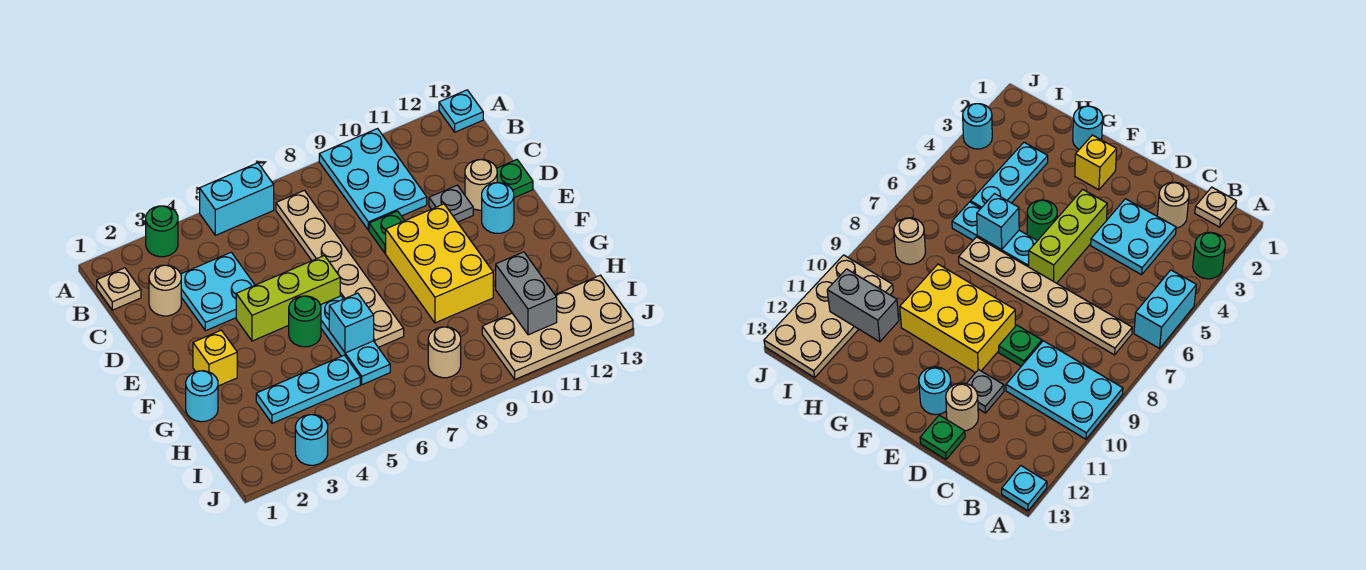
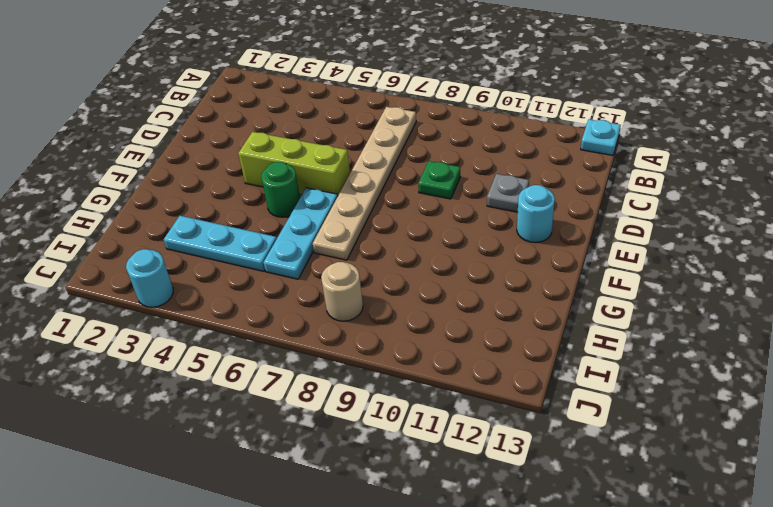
none -> green 1x1 round brick [146,206,178,257]
none -> cyan 1x2 brick [200,163,274,235]
none -> cyan 2x3 plate [319,129,427,230]

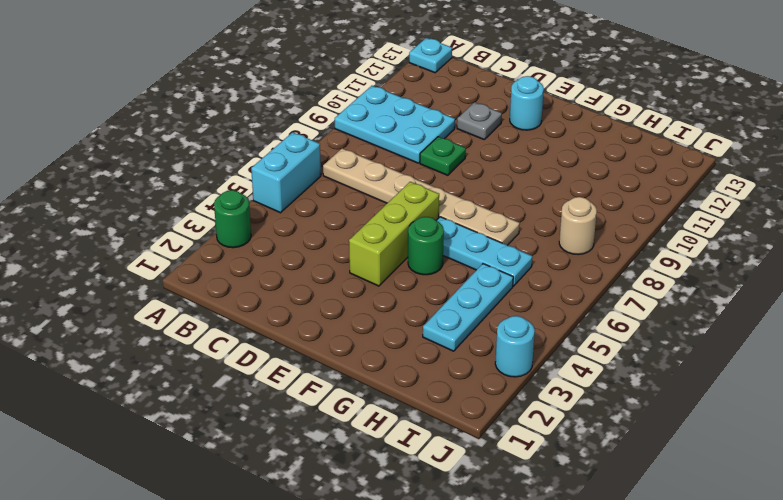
none -> tan 1x1 plate [97,268,141,310]
none -> tan 1x1 round brick [149,265,181,316]
none -> cyan 2x2 plate [181,252,255,331]

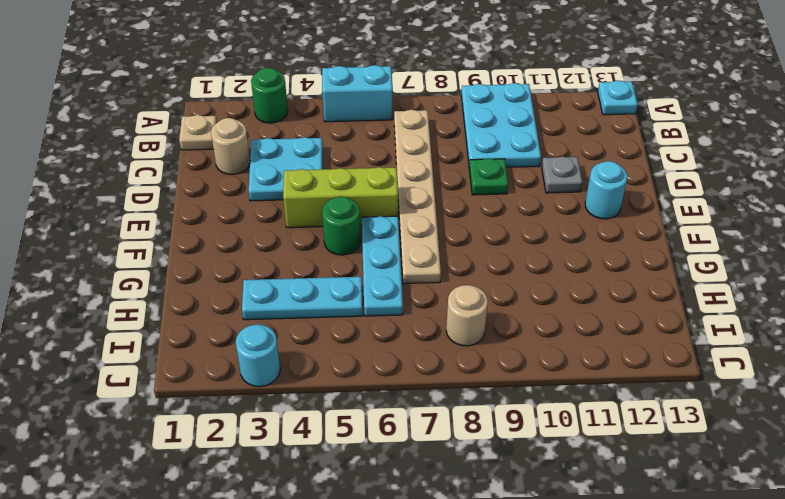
none -> tan 1x1 round brick [465,160,497,210]
none -> green 1x1 plate [497,160,533,198]
none -> yellow 2x3 brick [386,204,493,323]

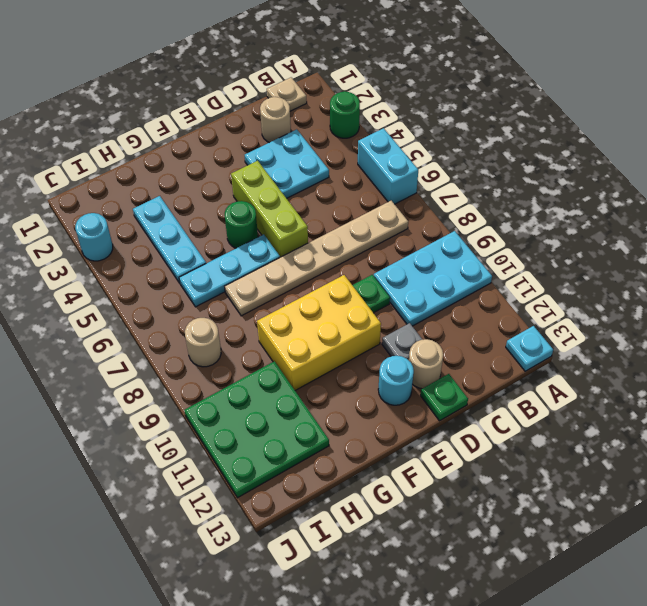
green 3x3 plate [184,361,329,498] -> tan 2x4 plate [482,275,633,379]
none -> yellow 1x1 brick [193,330,237,386]
none -> cyan 1x1 round brick [186,371,218,422]
none -> cyan 1x1 brick [329,293,374,353]

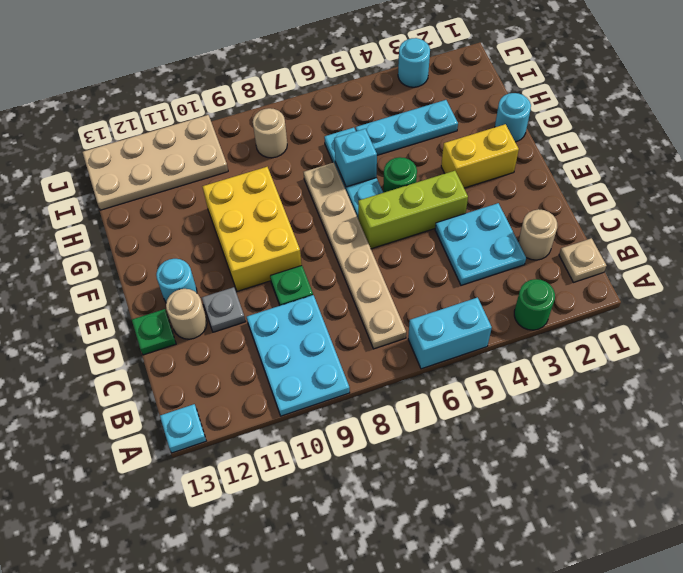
yellow 1x2 brick [441,124,519,188] -> yellow 1x1 brick [193,330,237,386]
none -> grey 1x2 brick [496,252,557,335]

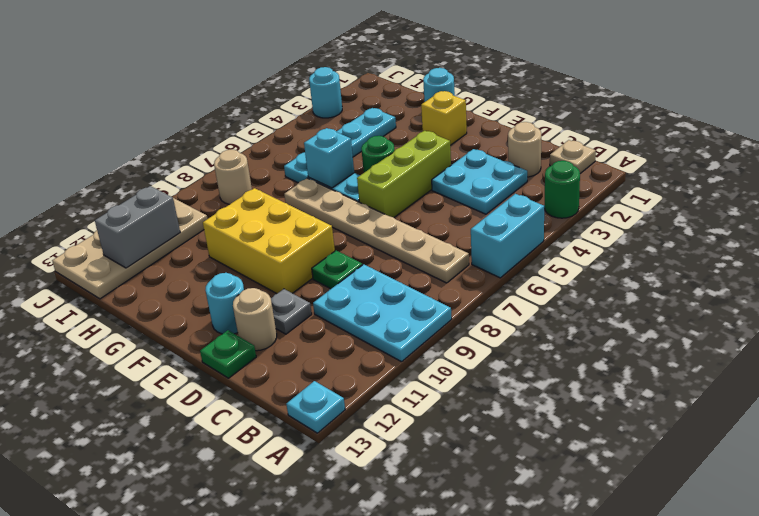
grey 1x2 brick [95,186,180,268] -> grey 1x2 brick turned to [496,252,557,335]

